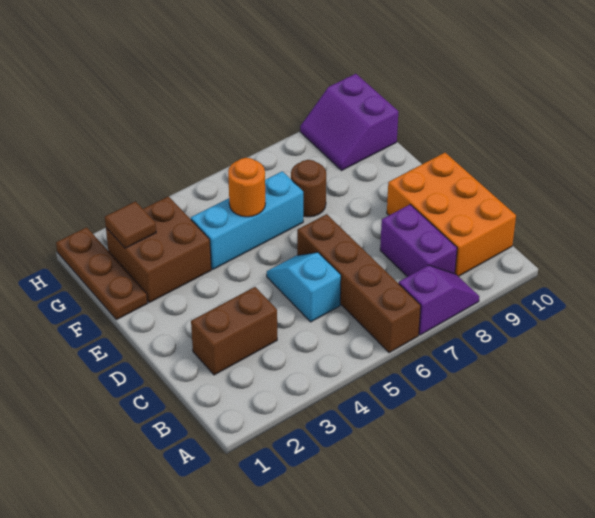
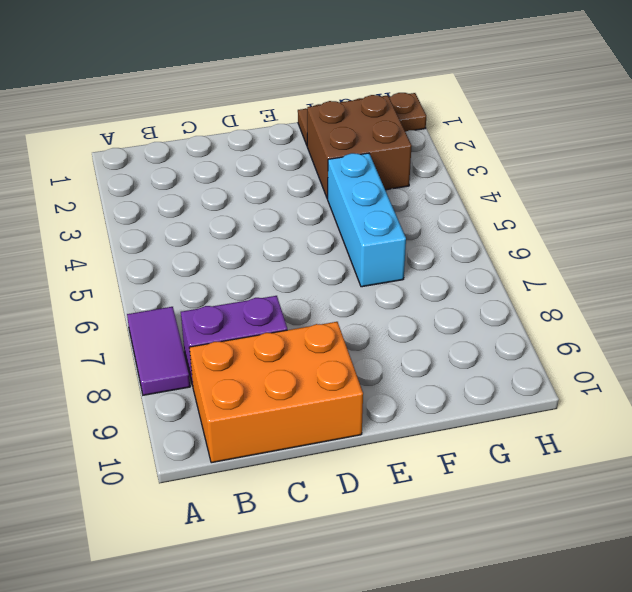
purple 1x2 tile [127,307,190,395] -> purple 1x2 slope [399,265,479,335]
none -> brown 1x4 brick [297,214,421,353]
none -> brown 1x2 brick [191,287,277,375]
none -> cyan 1x2 slope [267,252,341,322]

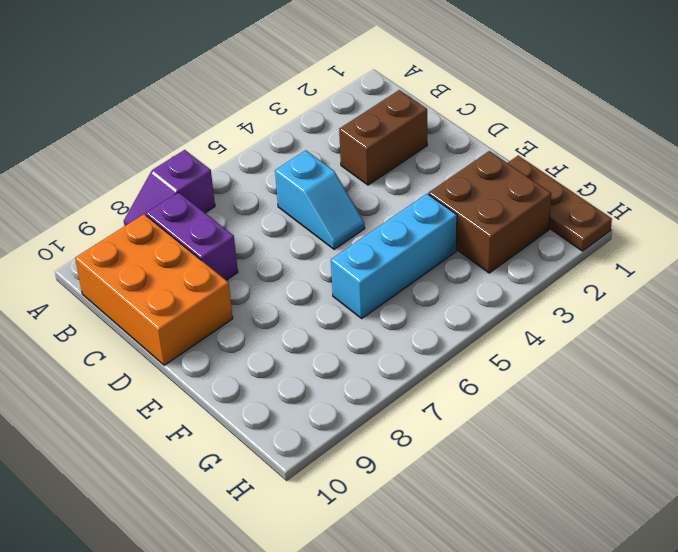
none -> brown 1x4 brick [297,214,421,353]
none -> brown 1x1 round brick [291,160,326,217]
none -> purple 2x2 slope [300,74,398,170]

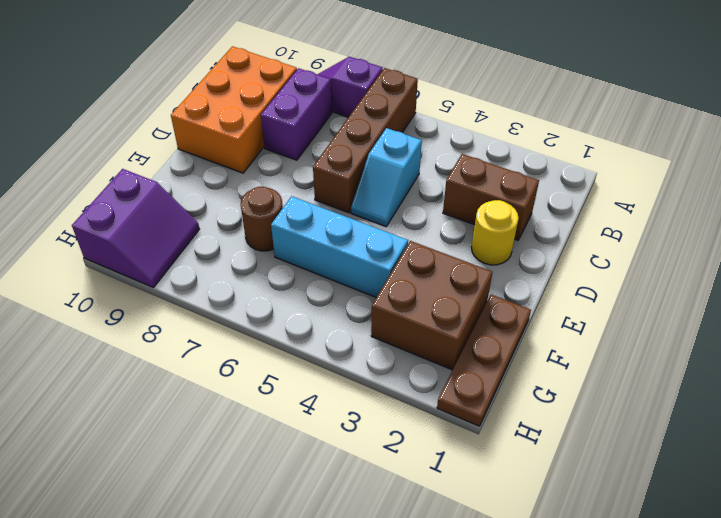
yellow 1x1 round brick [472,200,519,265] -> none
none -> orange 1x1 round brick [228,158,266,217]
none -> brown 1x1 tile [105,202,156,248]

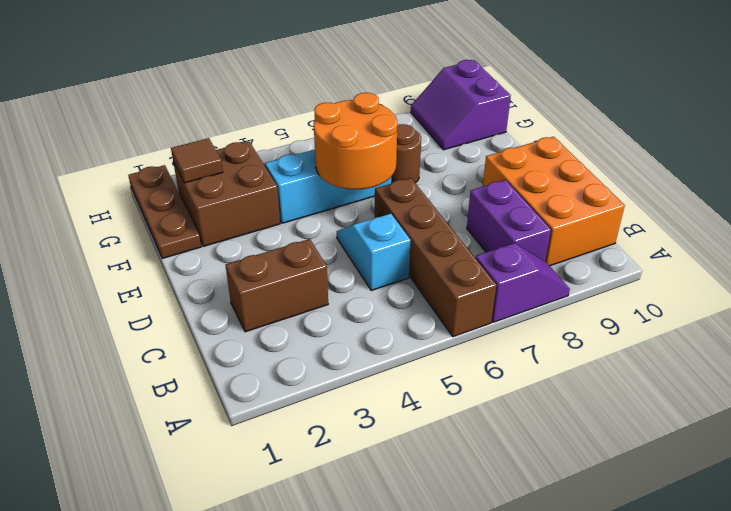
orange 2x2 round brick [314,93,398,190] -> orange 1x1 round brick [228,158,266,217]

